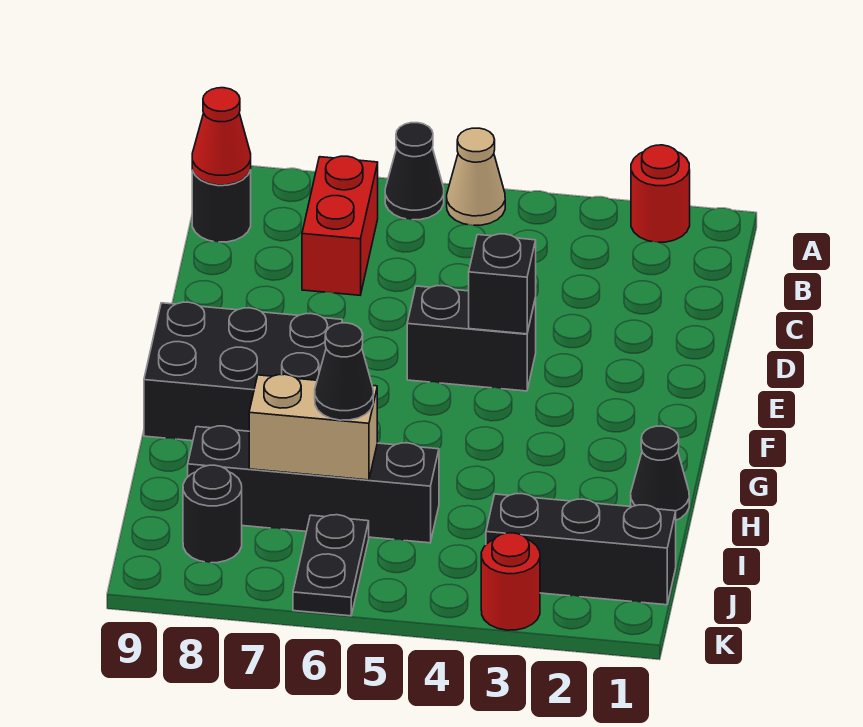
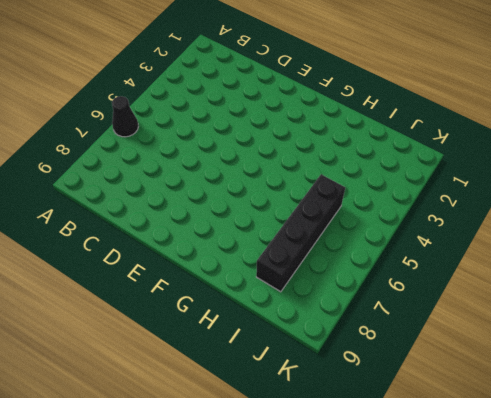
none -> red 1x1 round brick [631,145,690,242]
none -> tan 1x1 cone [447,128,505,225]
none -> red 1x2 brick [302,156,378,295]

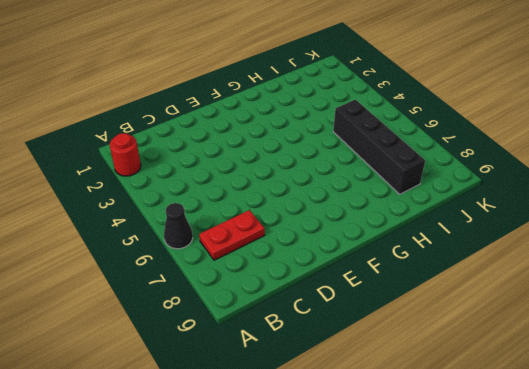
red 1x2 plate [199,210,265,260] -> red 1x2 brick [302,156,378,295]
none -> tan 1x1 cone [447,128,505,225]
none -> black 1x1 round brick [192,170,251,242]
none -> black 1x2 brick [407,286,536,391]

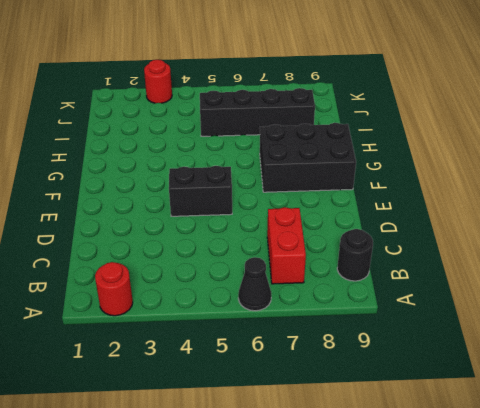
none -> tan 1x1 cone [447,128,505,225]
none -> black 1x1 cone [631,426,689,520]
none -> black 1x3 brick [486,494,676,605]

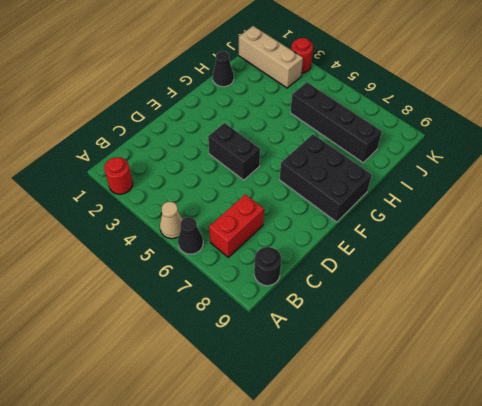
tan 1x3 brick [239,26,303,88] -> black 1x3 brick [486,494,676,605]
none -> black 1x2 plate [293,515,369,616]
none -> black 1x1 round brick [183,465,242,563]
none -> red 1x1 cone [192,88,251,185]

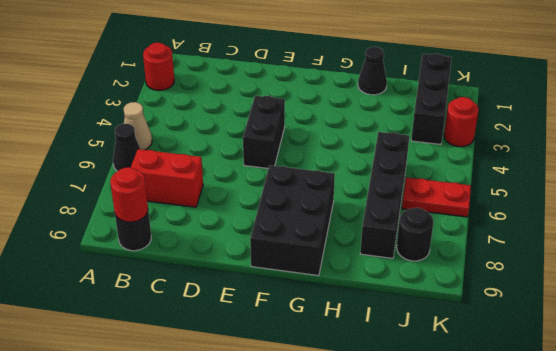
red 1x1 round brick [110,167,148,222] -> red 1x1 cone [192,88,251,185]
red 1x2 plate [402,177,471,217] -> black 1x2 plate [293,515,369,616]
none -> black 1x1 brick [469,234,536,334]
none -> tan 1x2 brick [249,374,377,480]
none -> black 1x1 cone [315,323,373,420]

